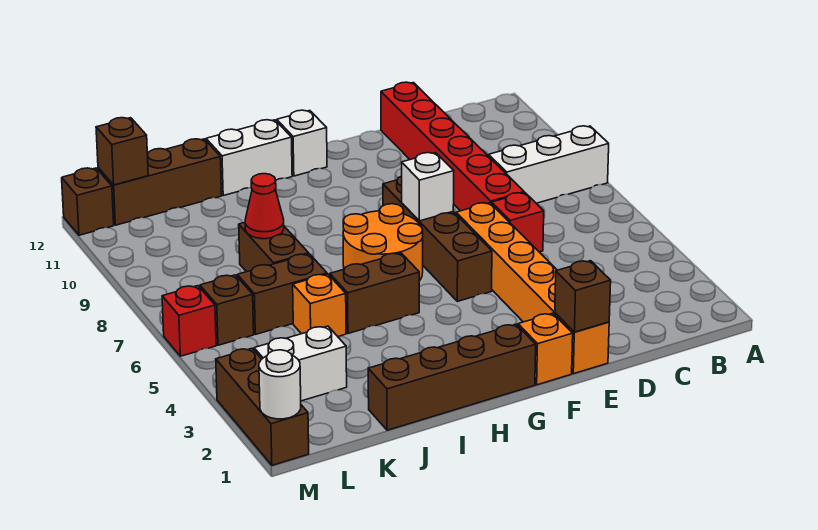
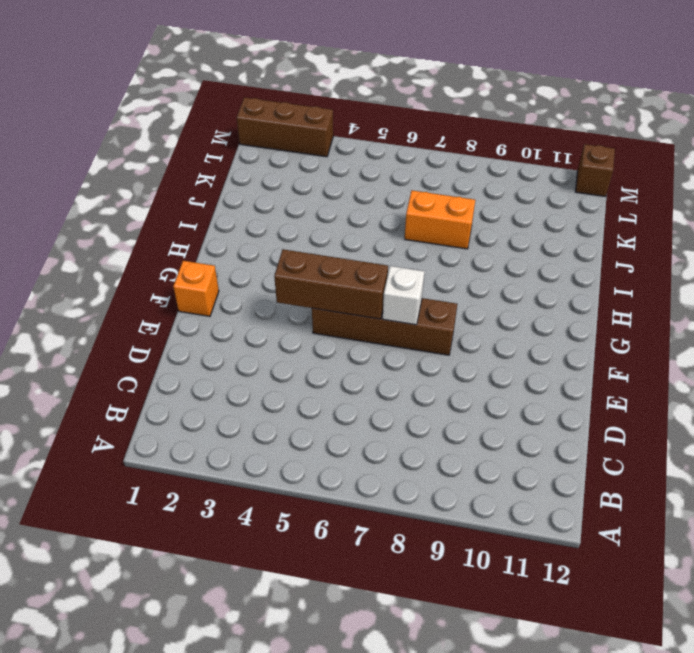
brown 1x3 brick [274,249,388,319] -> brown 1x3 brick turned to [98,139,222,225]
orange 1x2 brick [405,190,475,249] -> brown 1x2 brick [239,223,309,272]
none -> white 1x3 brick [489,126,609,203]
none -> red 1x1 brick [492,193,544,252]
none -> red 1x6 brick [381,82,524,211]

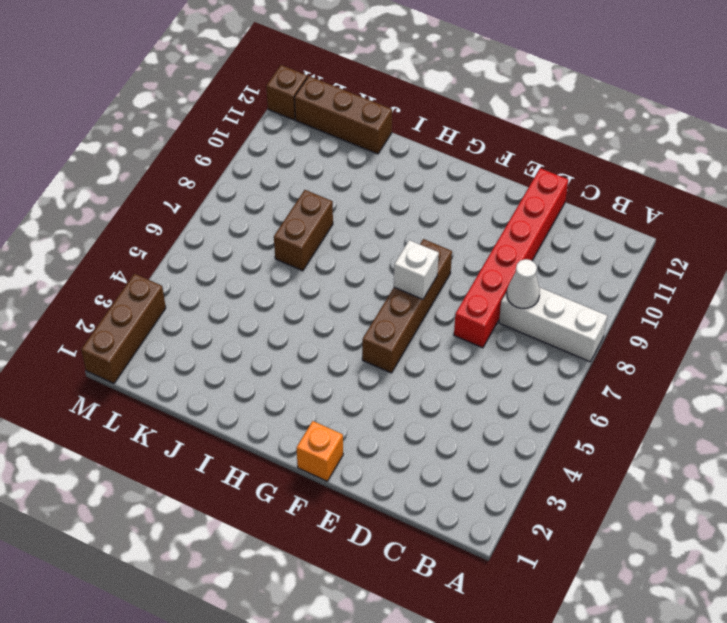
white 1x1 cone [507,259,540,308] -> none
none -> red 1x1 brick [492,193,544,252]
none -> orange 1x6 brick [456,203,609,374]
none -> brown 1x4 brick [368,324,536,430]

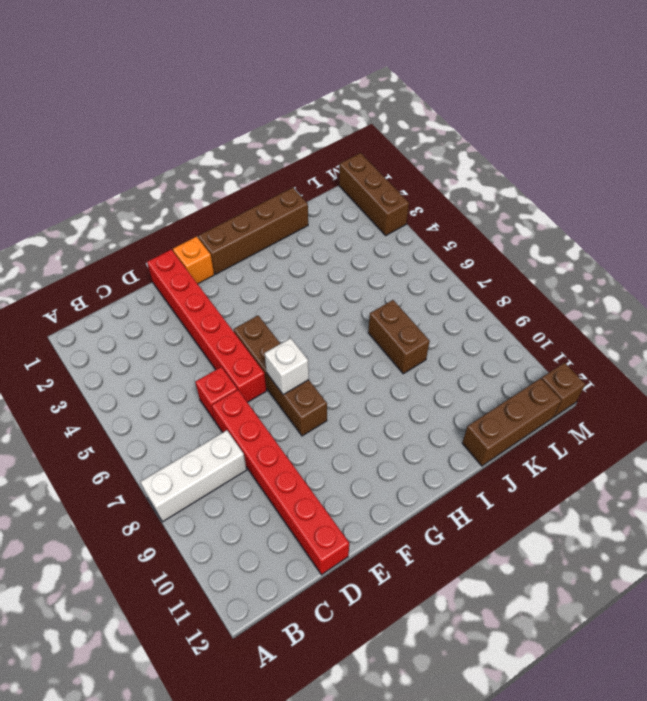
red 1x6 brick [147,249,267,402] -> orange 1x6 brick [456,203,609,374]
none -> orange 2x2 round brick [343,204,423,281]
none -> white 1x1 brick [277,110,327,176]
none -> brown 1x2 brick [329,253,419,334]

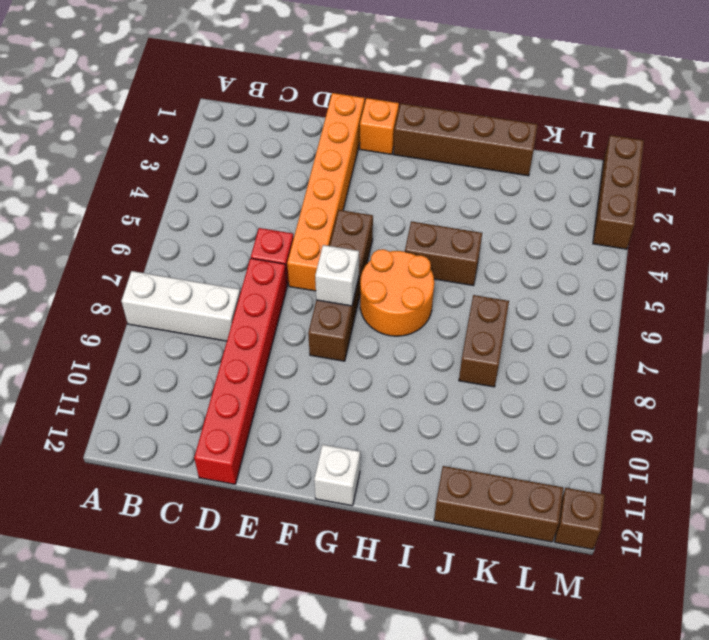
none -> white 1x2 brick [206,120,292,196]
none -> orange 1x1 brick [293,274,346,336]
none -> brown 1x2 brick [237,254,327,334]

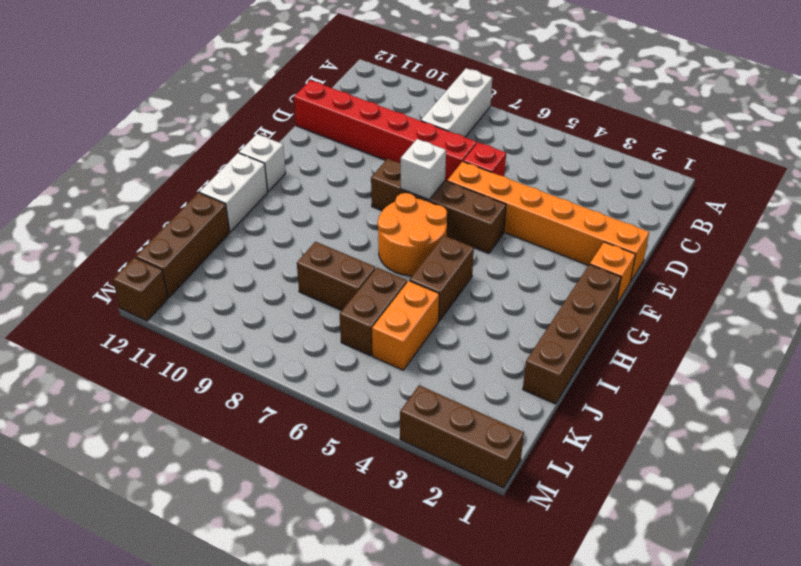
orange 1x2 brick [372,281,439,370] -> orange 1x1 brick [293,274,346,336]
none -> white 1x2 brick [254,326,347,401]
none -> brown 1x1 brick [200,275,254,345]
none -> red 1x1 brick [162,286,216,356]

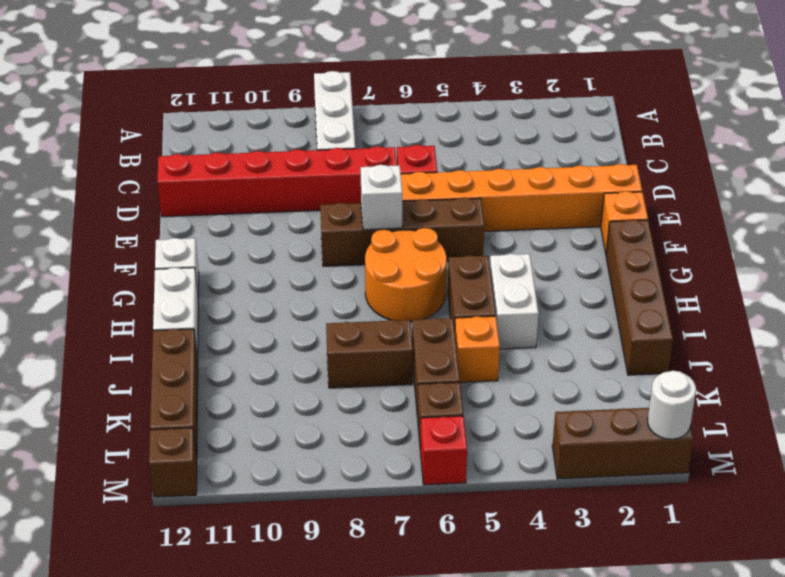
white 1x2 brick [490,254,539,349] -> white 1x2 brick moved to [254,326,347,401]
none -> brown 1x1 brick [555,261,611,332]
none -> red 1x1 cone [245,174,284,239]
none -> brown 1x1 brick [96,118,148,185]

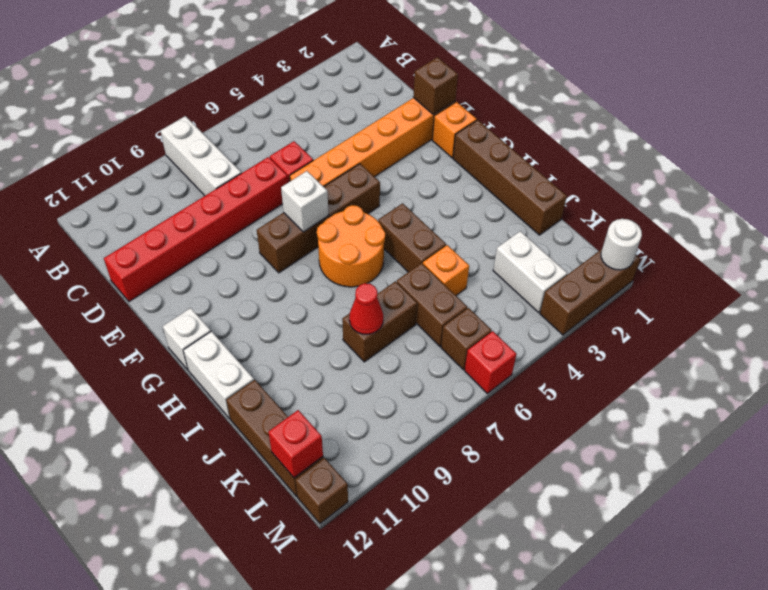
red 1x1 brick [268,410,323,478] -> brown 1x1 brick [96,118,148,185]

